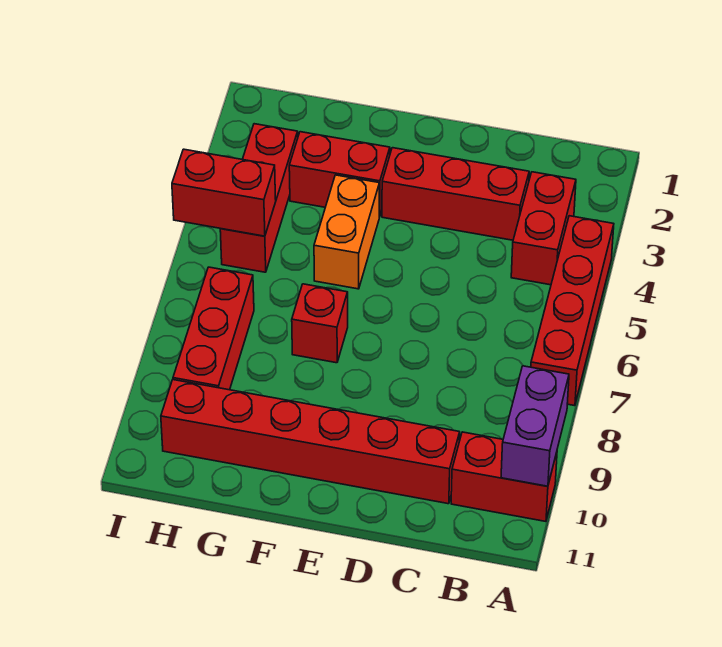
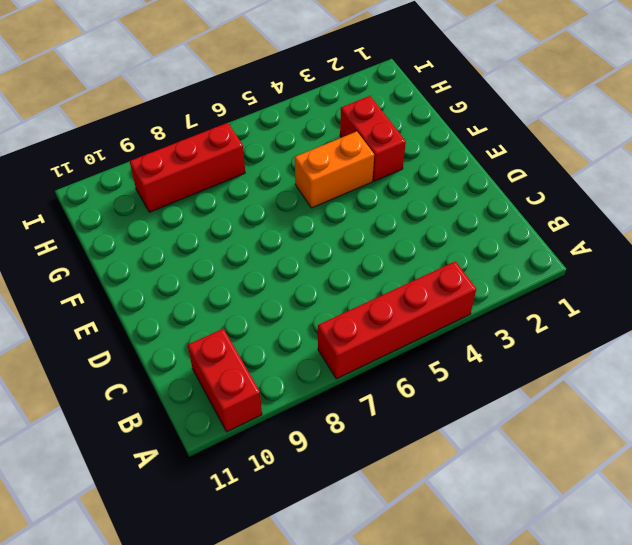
none -> red 1x2 brick [511,172,576,285]
none -> red 1x3 brick [382,148,529,240]
none -> red 1x6 brick [161,380,460,504]

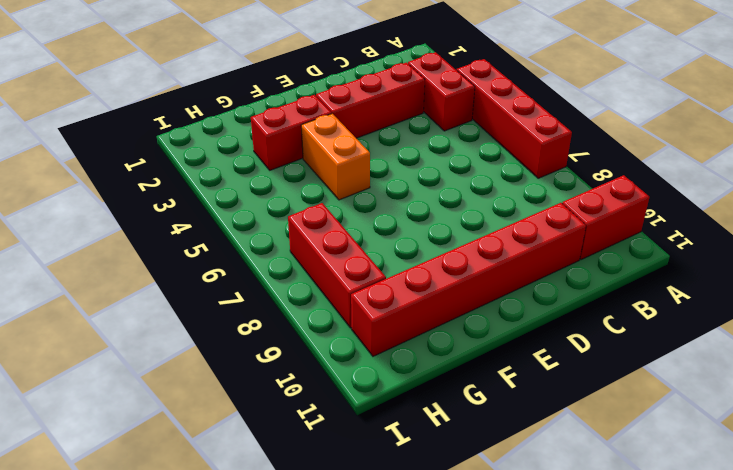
none -> red 1x1 brick [292,284,348,363]
none -> red 1x3 brick [220,124,298,272]
none -> purple 1x2 brick [501,366,569,486]

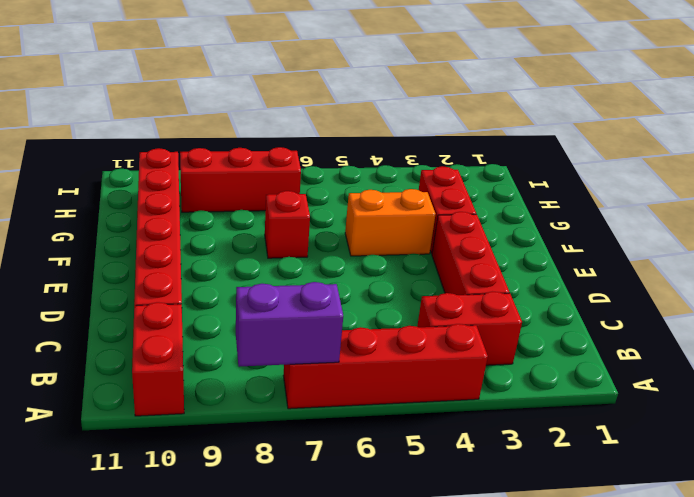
purple 1x2 brick [236,282,343,367] -> purple 1x2 brick moved to [501,366,569,486]
none -> red 1x3 brick [220,124,298,272]
none -> red 1x2 brick [172,149,276,236]

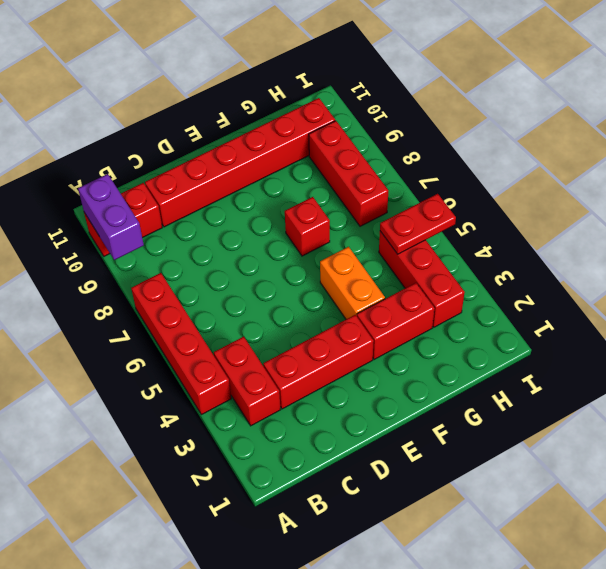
red 1x2 plate [380,194,456,254] -> red 1x2 brick [172,149,276,236]

